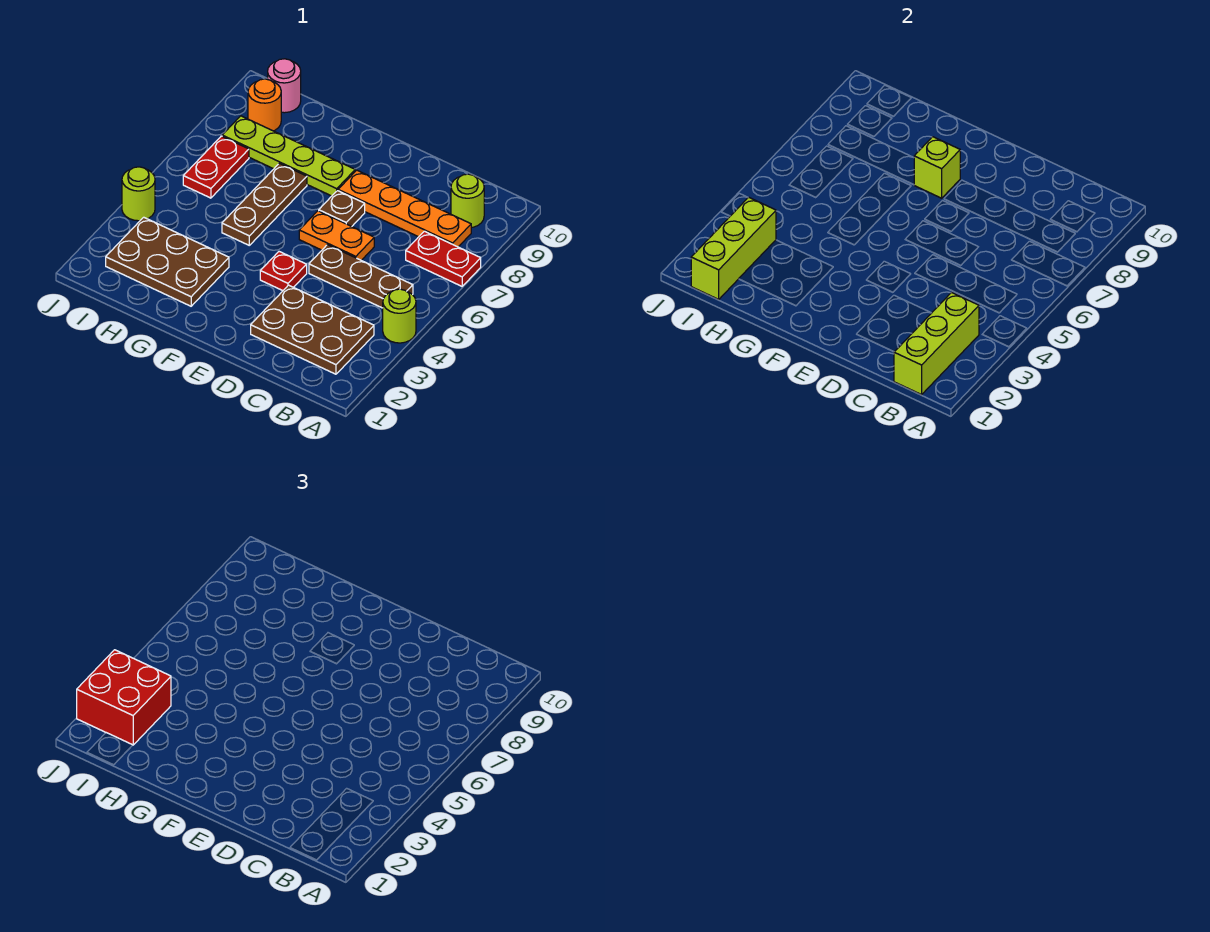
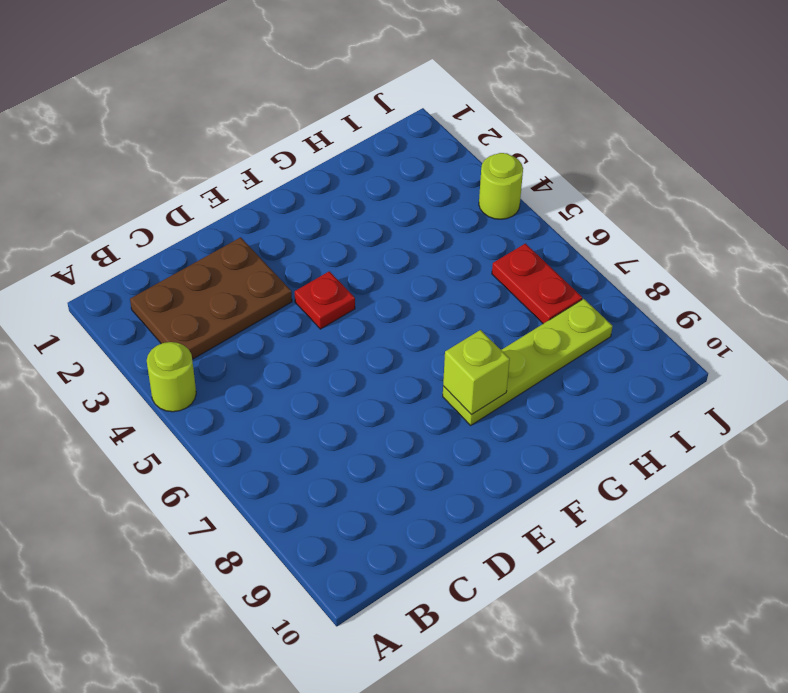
none -> red 1x2 plate [406,231,481,286]
none -> brown 1x3 plate [309,245,413,308]
none -> orange 1x4 plate [338,170,471,247]

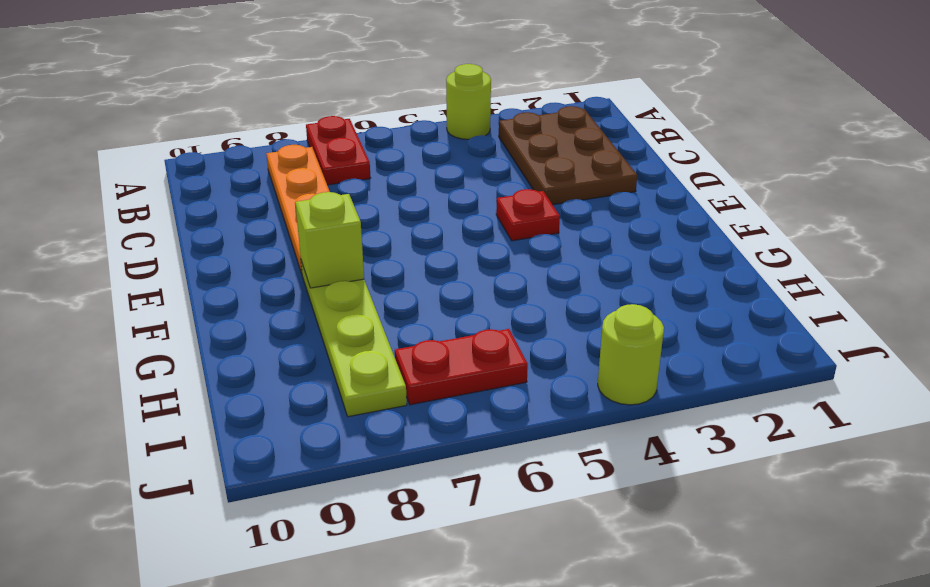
none -> brown 1x3 plate [309,245,413,308]
none -> lime 1x1 round brick [451,174,484,228]
none -> orange 1x2 plate [299,211,374,260]

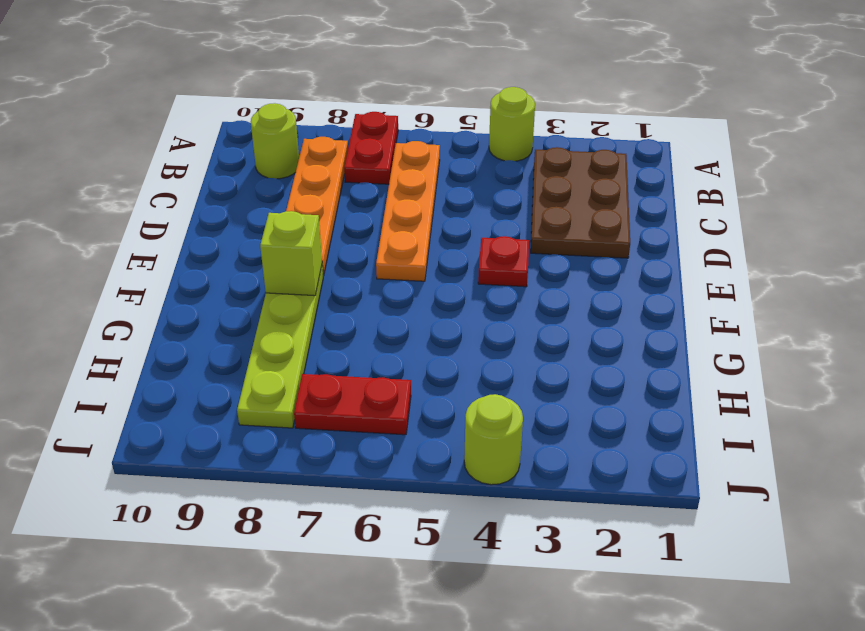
orange 1x4 plate [376,141,440,281] -> orange 1x2 plate [299,211,374,260]
none -> brown 1x3 plate [309,245,413,308]
none -> brown 1x1 plate [319,191,365,226]
none -> brown 2x3 plate [106,217,229,306]

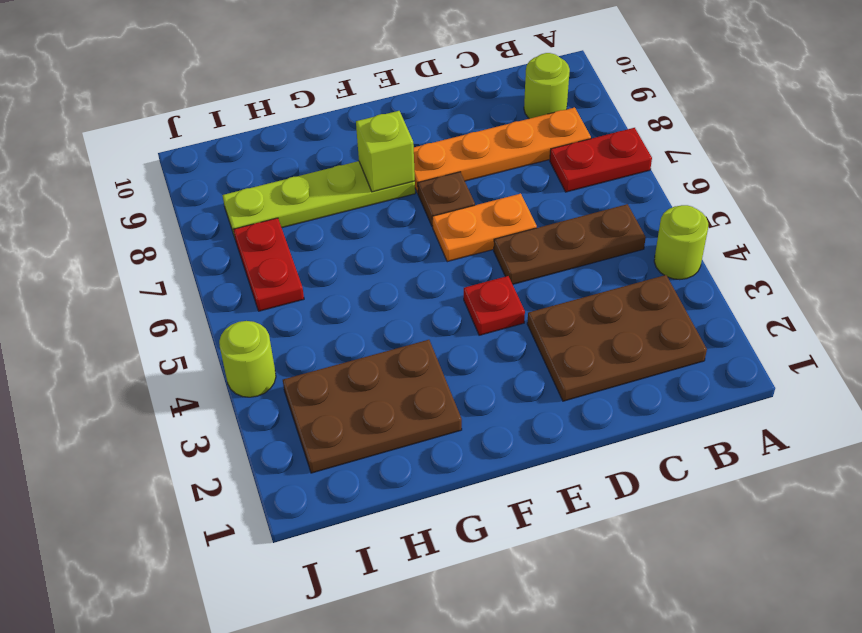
none -> brown 1x3 plate [222,163,307,245]
none -> orange 1x1 round brick [248,79,281,131]
none -> pink 1x1 round brick [268,59,301,113]

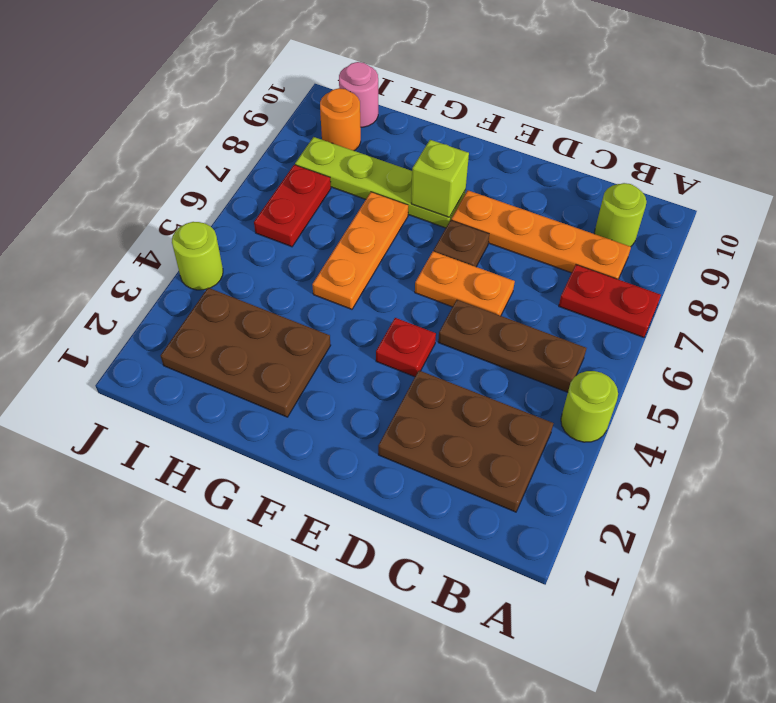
orange 1x3 plate [312,192,408,309] -> brown 1x3 plate [222,163,307,245]
none -> lime 1x3 brick [894,293,979,395]
none -> lime 1x3 brick [691,197,776,299]
none -> red 2x2 brick [77,650,171,745]

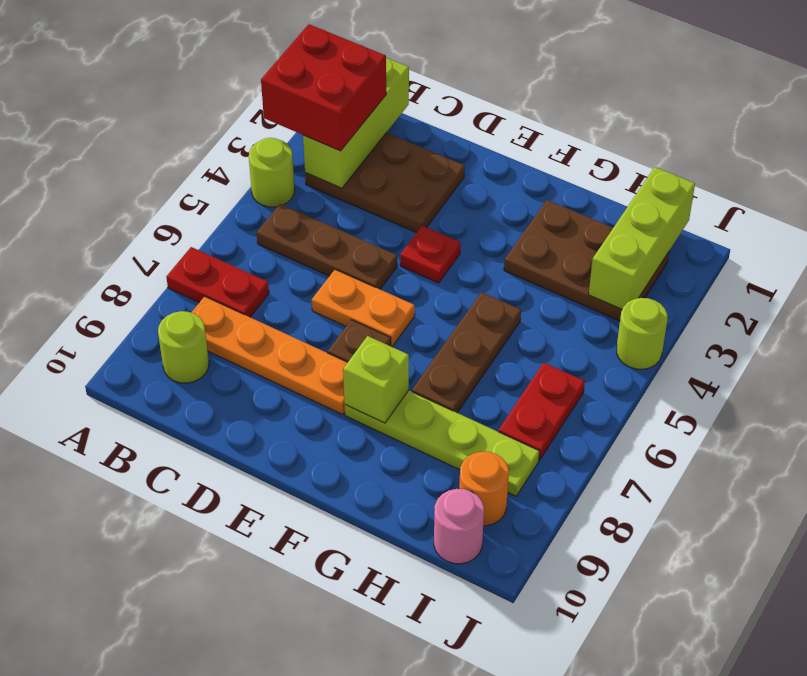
red 2x2 brick [261,24,386,151] -> red 2x2 brick moved to [77,650,171,745]

